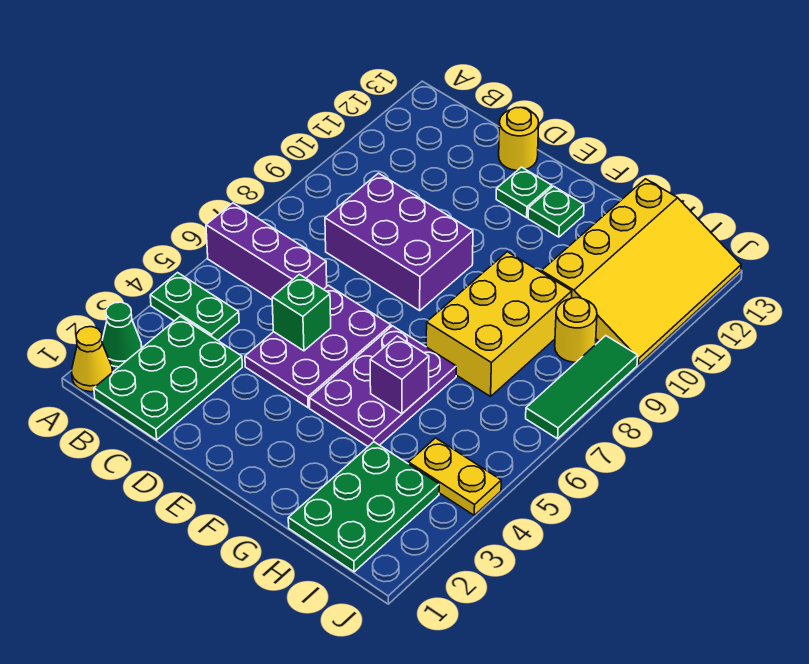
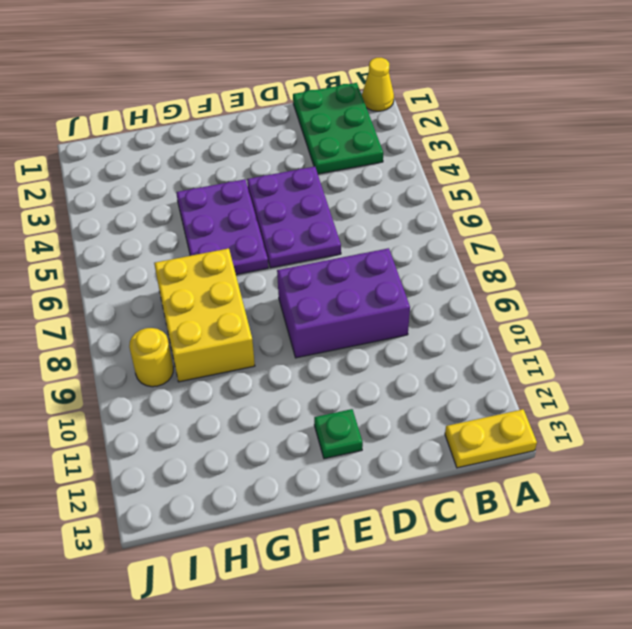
yellow 1x2 plate [445,409,537,468] -> yellow 1x2 plate moved to [409,438,501,515]
none -> green 1x1 cone [102,302,142,367]
none -> green 1x2 plate [150,273,239,340]
none -> purple 1x3 brick [206,203,327,300]

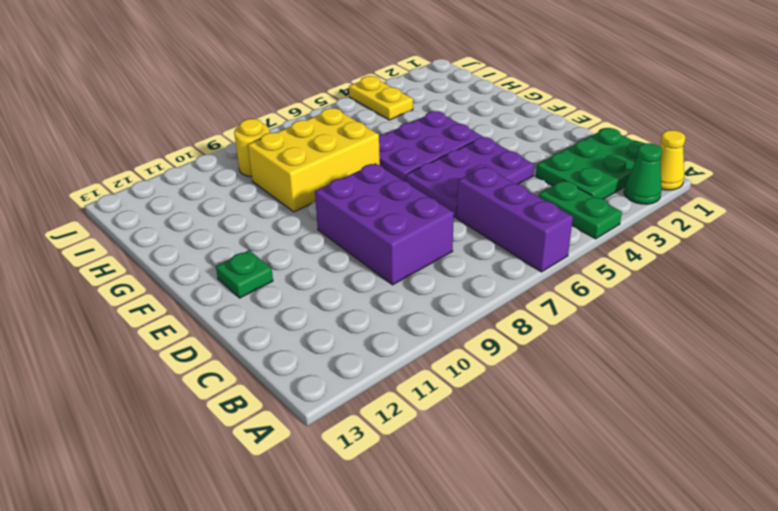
none -> yellow 1x1 round brick [499,107,539,170]
none -> green 1x1 plate [528,186,584,237]
none -> green 2x3 plate [288,442,439,572]

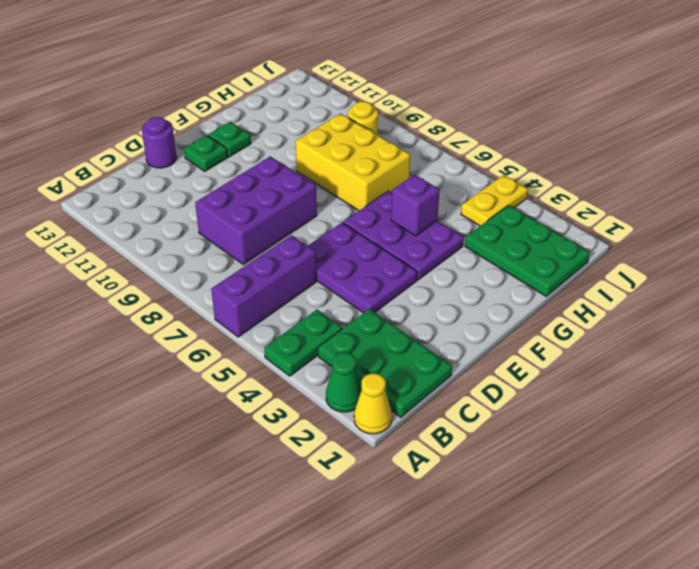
purple 1x1 round brick [142,117,177,168] -> yellow 1x1 round brick [499,107,539,170]
none -> yellow 3x4 slope [541,179,741,365]
none -> green 1x3 tile [526,336,638,439]
none -> green 1x1 brick [272,274,331,351]

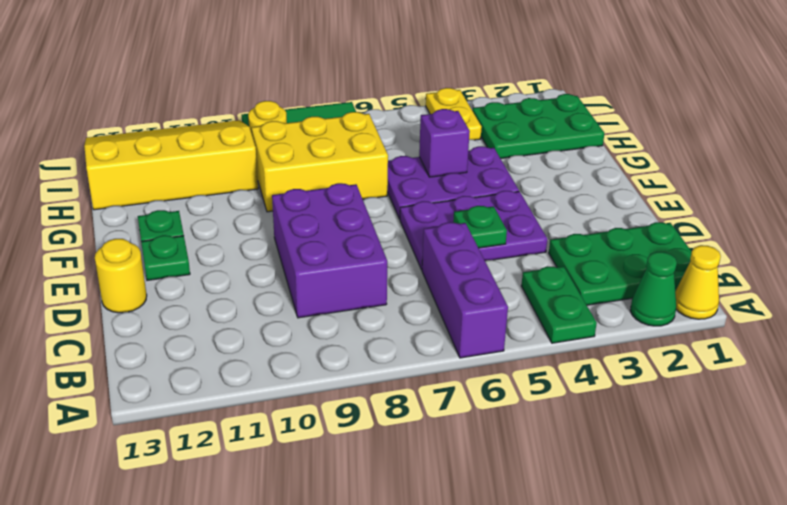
green 1x1 plate [453,206,507,248] -> green 1x1 brick [272,274,331,351]

